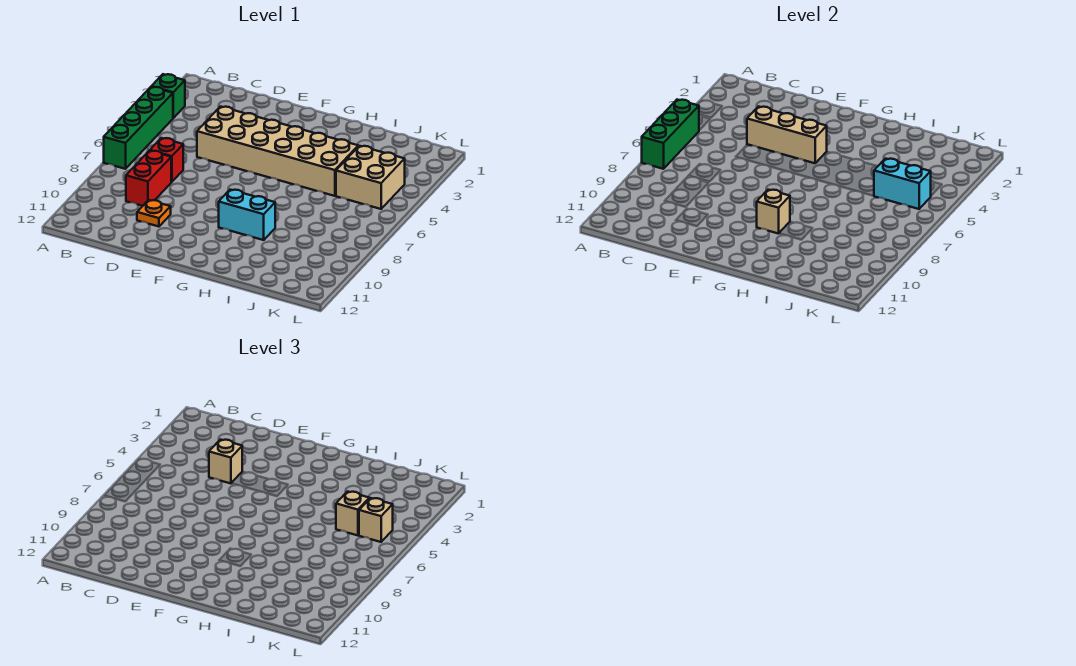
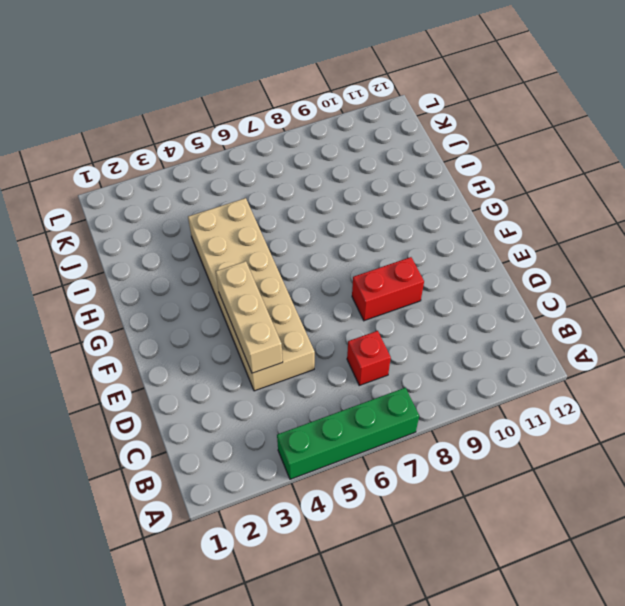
red 1x2 brick [352,257,424,321] -> red 1x2 brick moved to [126,151,171,206]
none -> green 1x1 brick [151,74,185,118]
none -> orange 1x1 plate [137,200,171,227]
none -> cyan 1x2 brick [219,190,275,240]

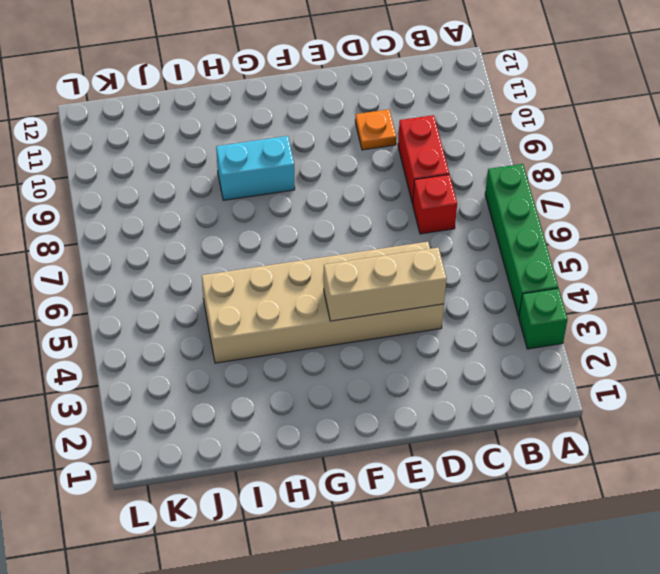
none -> tan 2x2 brick [336,146,405,209]
none -> green 1x3 brick [642,100,699,169]
none -> tan 1x1 brick [757,190,790,234]

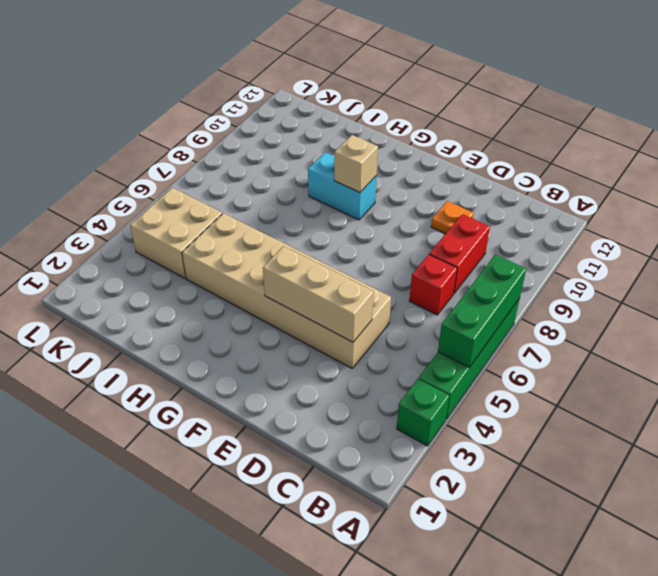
none -> cyan 1x2 brick [874,159,931,209]
none -> tan 1x1 brick [209,440,242,483]
none -> tan 1x1 brick [336,492,369,535]

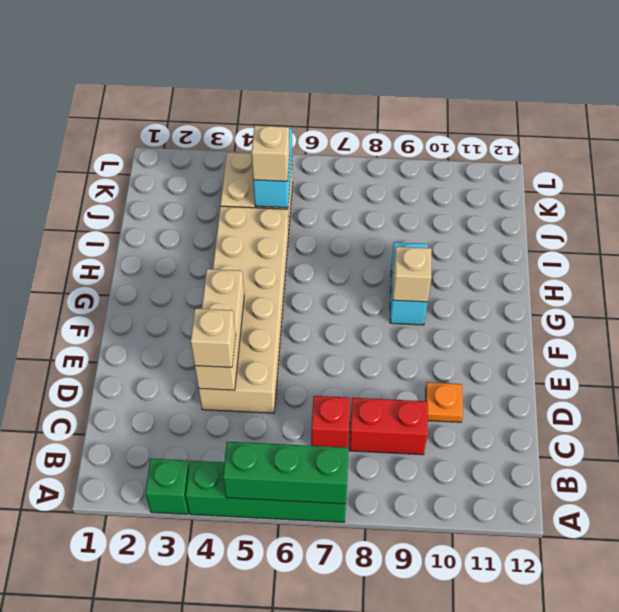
none -> tan 1x1 brick [359,498,393,542]

